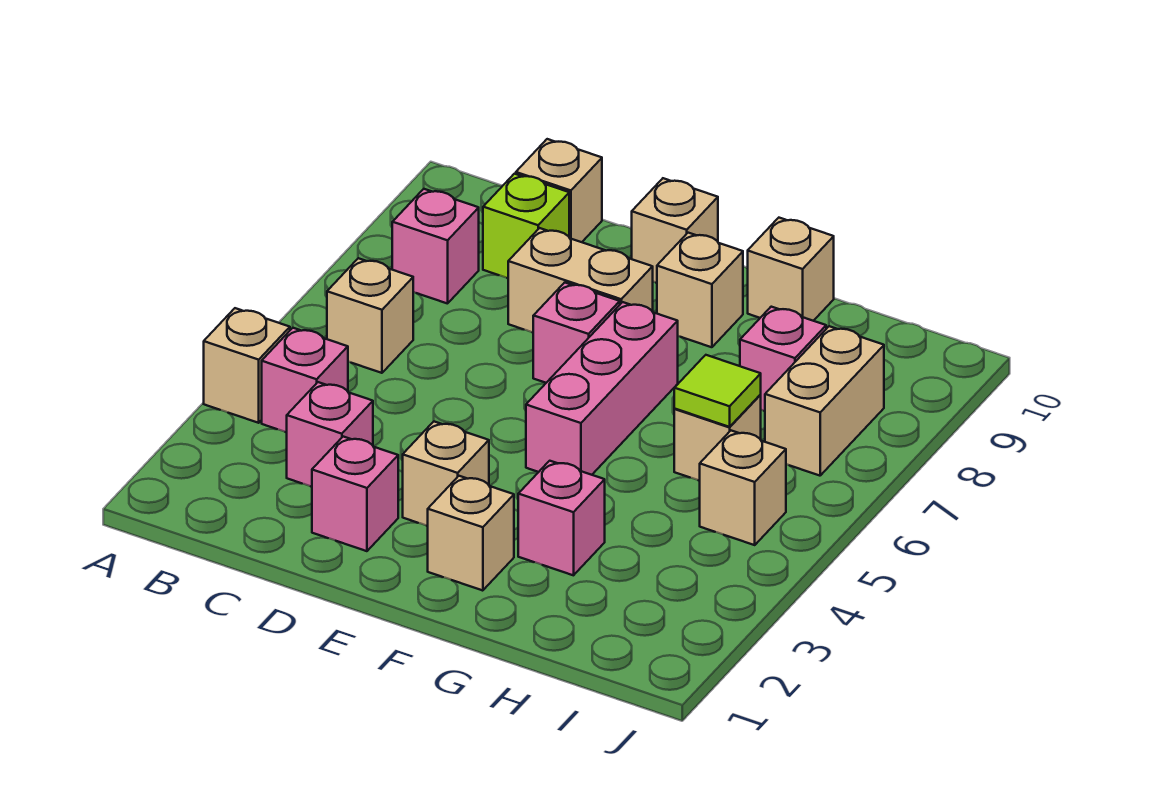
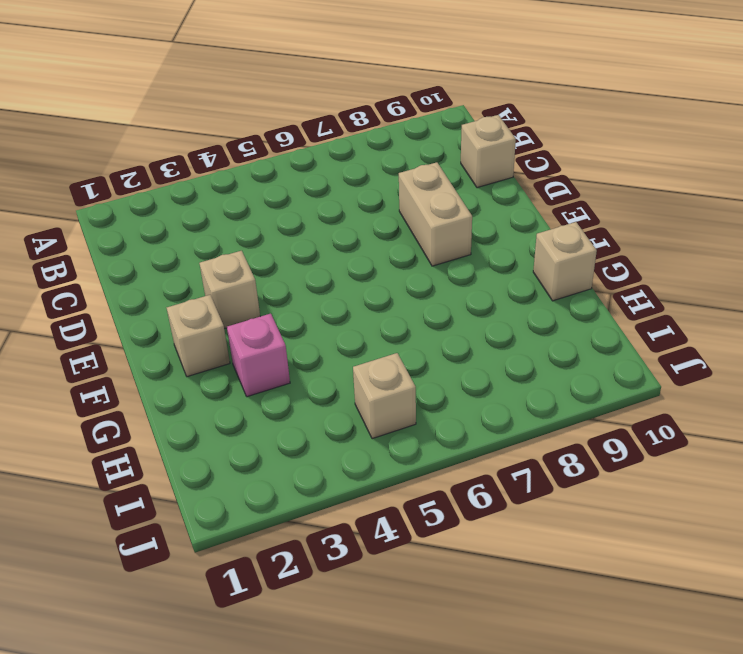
none -> tan 1x1 brick [204,308,290,423]
none -> pink 1x1 brick [262,328,348,432]
none -> tan 1x1 brick [327,258,413,373]

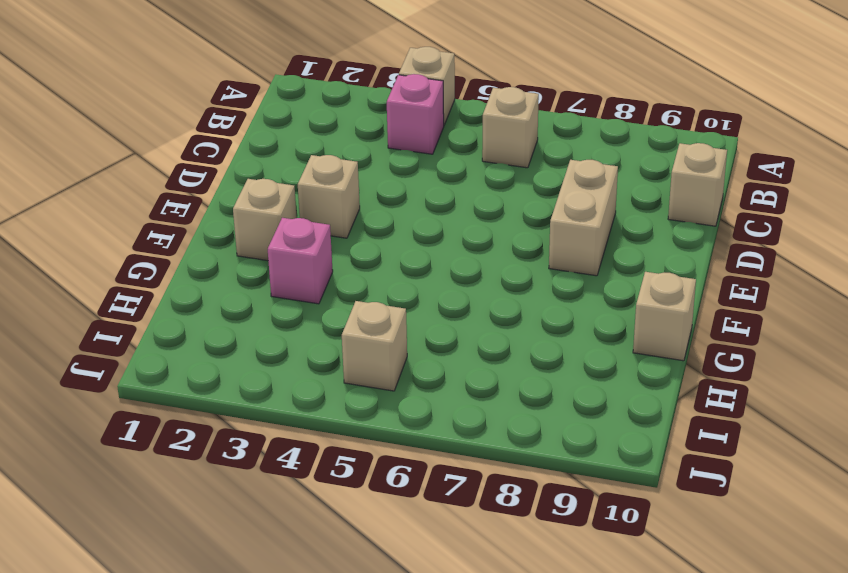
none -> pink 1x1 brick [392,189,479,304]
none -> pink 1x1 brick [287,382,373,487]
none -> lime 1x1 brick [483,174,569,278]

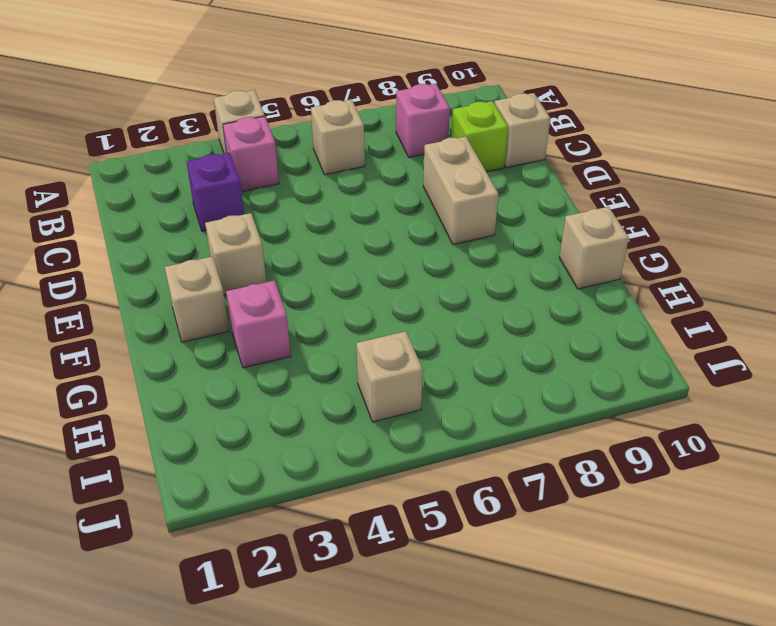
purple 1x1 brick [186,153,244,231] -> pink 1x1 brick [287,382,373,487]
none -> pink 1x1 brick [312,437,398,551]
none -> pink 1x1 brick [533,283,620,383]
none -> tan 1x1 brick [632,178,718,283]

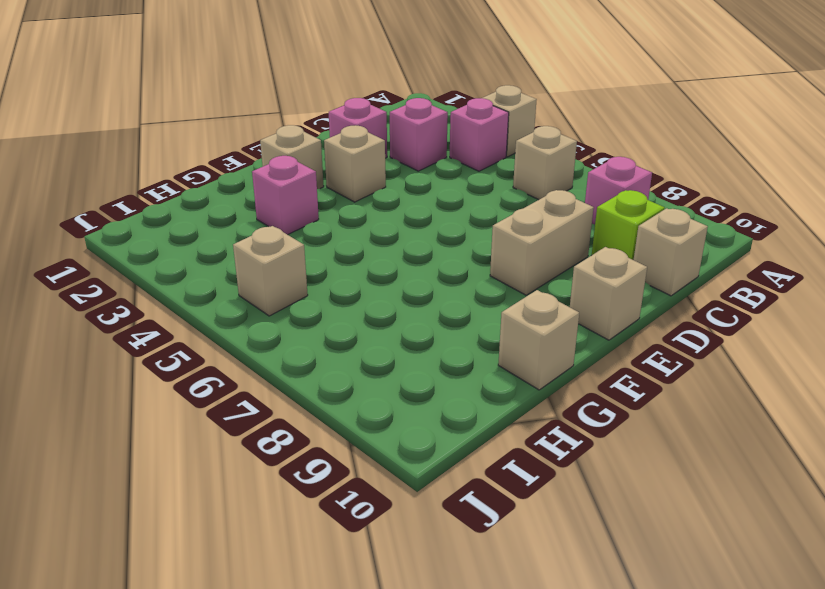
none -> pink 1x1 brick [533,283,620,383]
none -> pink 1x3 brick [526,302,678,475]
none -> tan 1x1 brick [657,233,743,347]

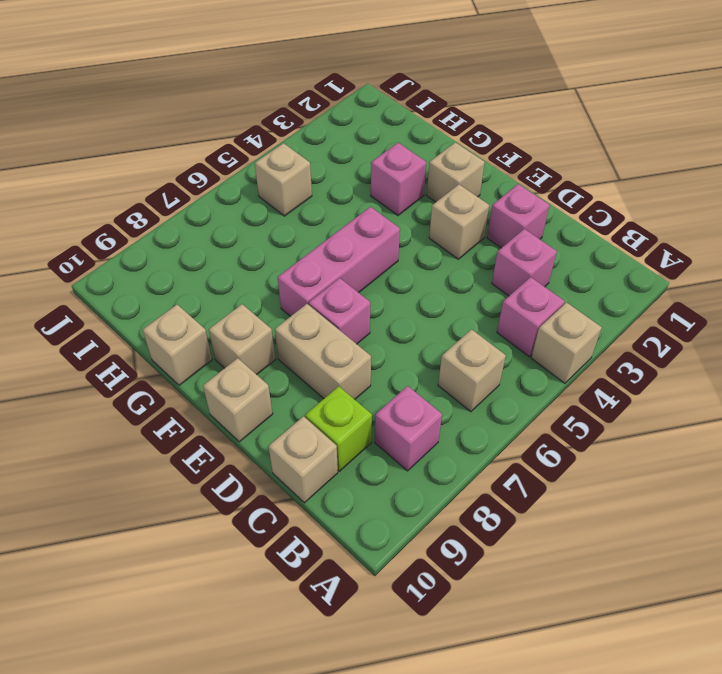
none -> tan 1x1 brick [674,395,761,481]
none -> pink 1x1 brick [740,307,826,411]
none -> tan 1x2 brick [765,326,884,476]

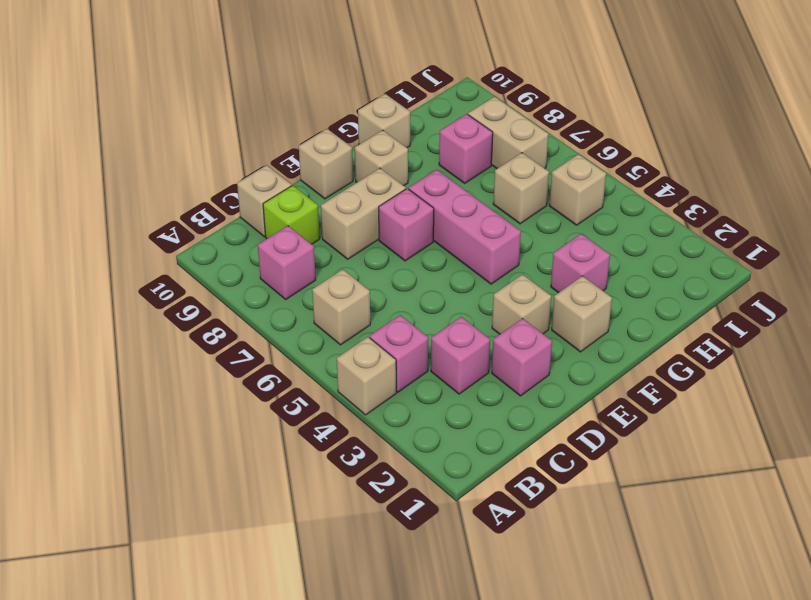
none -> lime 1x1 tile [674,355,761,427]

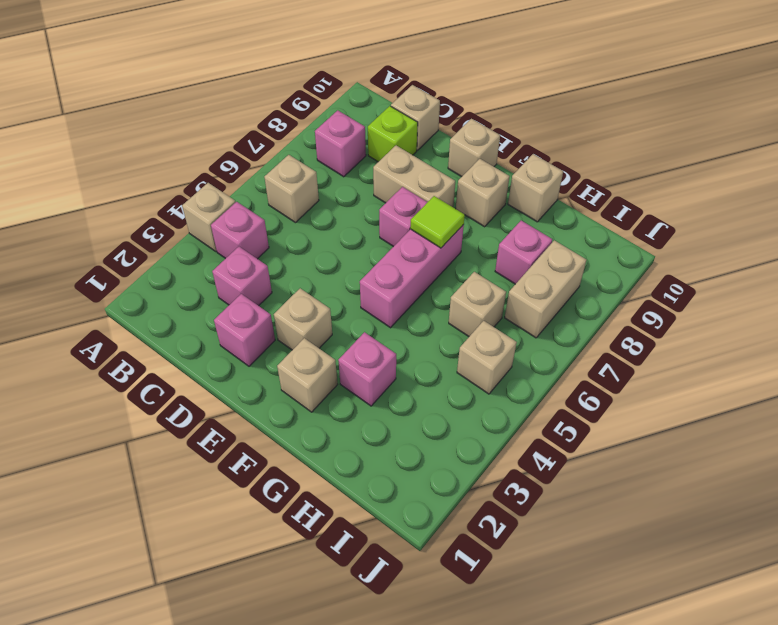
lime 1x1 tile [410,196,465,248] -> lime 1x1 tile moved to [674,355,761,427]

